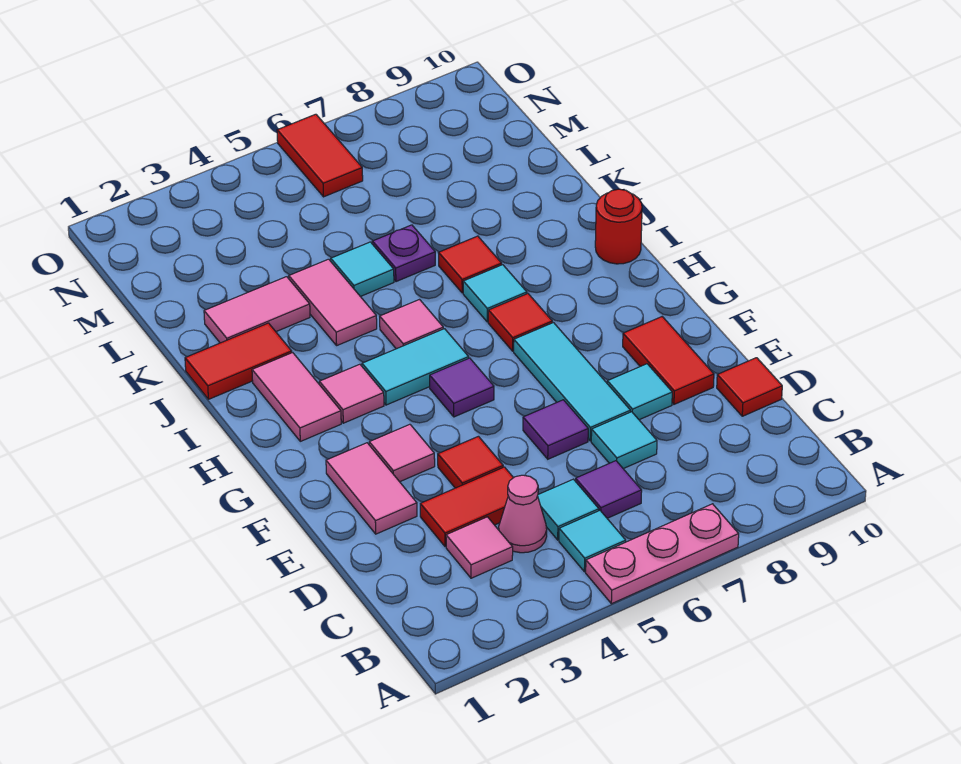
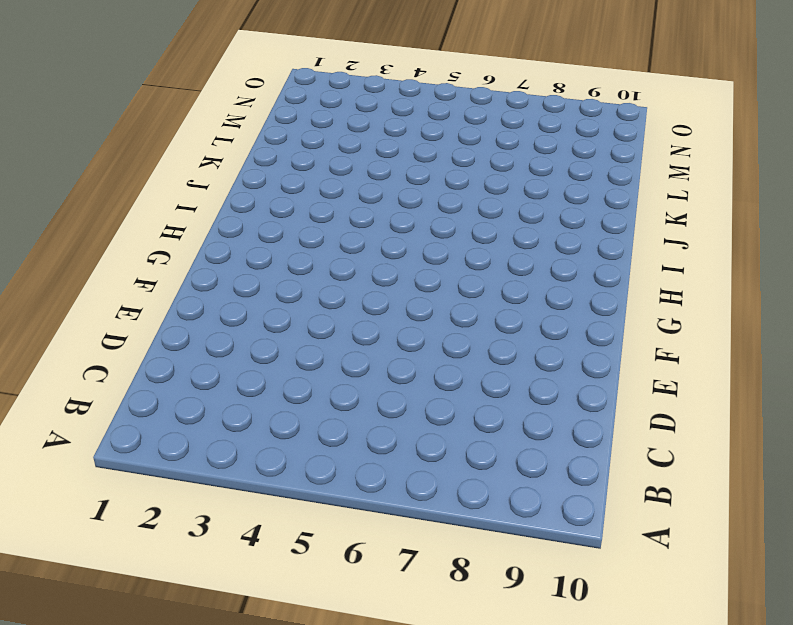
none -> pink 1x3 plate [586,504,739,604]
none -> cyan 1x1 tile [559,511,626,572]
none -> pink 1x1 tile [446,517,513,578]
none -> pink 1x1 cone [499,475,547,553]

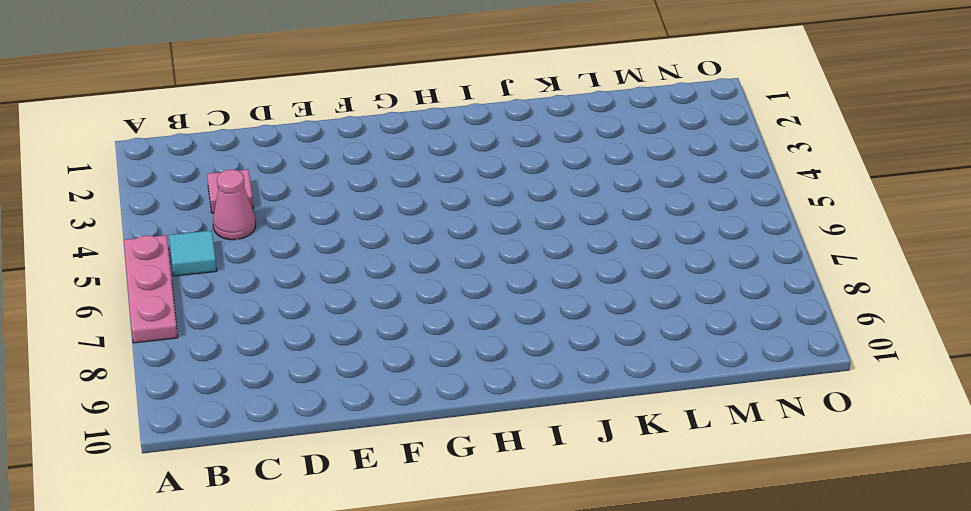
none -> cyan 1x1 tile [538,479,599,540]
none -> purple 1x1 tile [576,461,642,518]
none -> red 1x2 tile [420,467,513,547]
none -> cyan 1x1 tile [591,412,657,469]

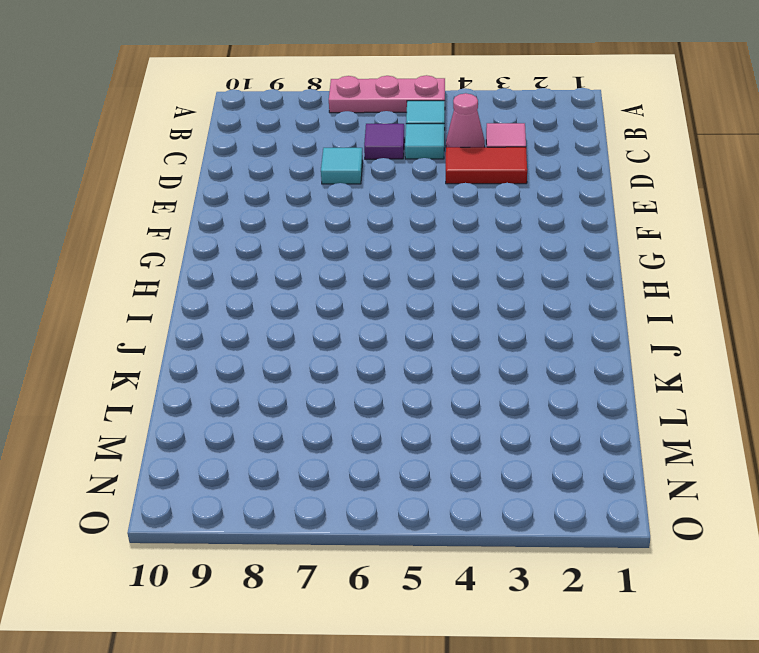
none -> red 1x1 tile [717,358,782,416]
none -> pink 1x2 tile [326,443,417,534]
none -> red 1x1 tile [438,436,503,488]
none -> purple 1x1 tile [523,400,588,459]

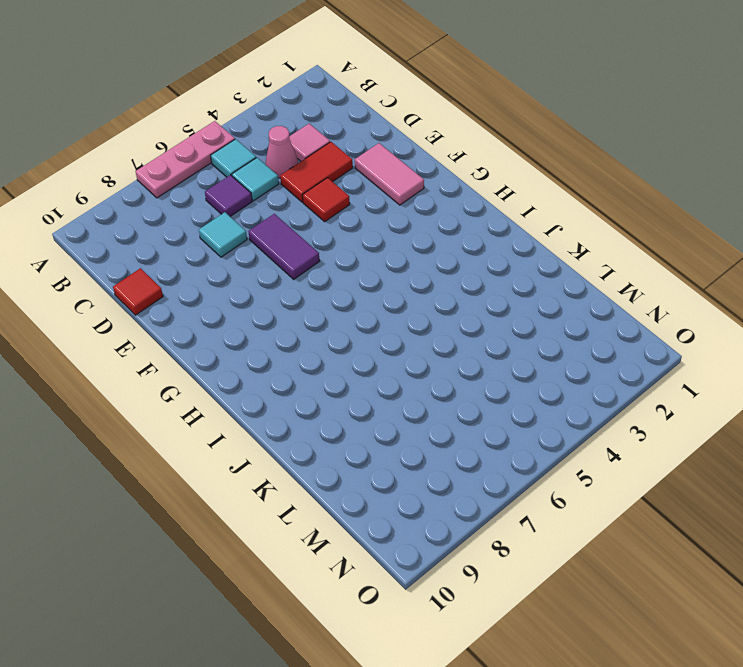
purple 1x2 tile [248,214,319,279] -> purple 1x1 tile [523,400,588,459]
none -> cyan 1x3 tile [514,323,630,441]
none -> cyan 1x1 tile [607,364,672,420]
none -> red 1x2 tile [623,317,714,404]
none -> pink 1x1 tile [369,424,435,482]

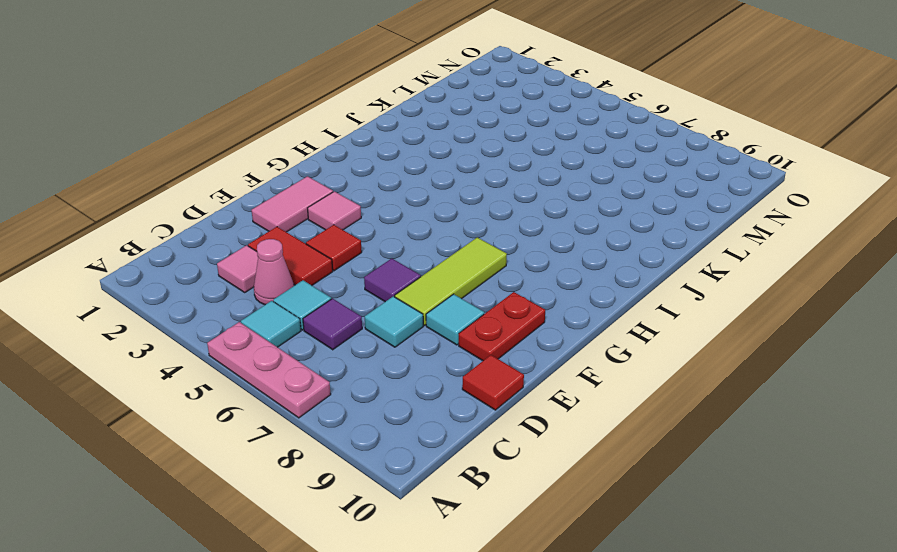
lime 1x3 tile [395,237,507,325] -> cyan 1x3 tile [514,323,630,441]
red 1x2 plate [459,292,545,361] -> red 1x2 tile [623,317,714,404]
none -> purple 1x1 tile [430,358,494,417]
none -> pink 1x2 tile [252,353,341,441]
none -> pink 1x1 tile [319,364,384,423]
none -> cyan 1x2 tile [362,329,469,405]

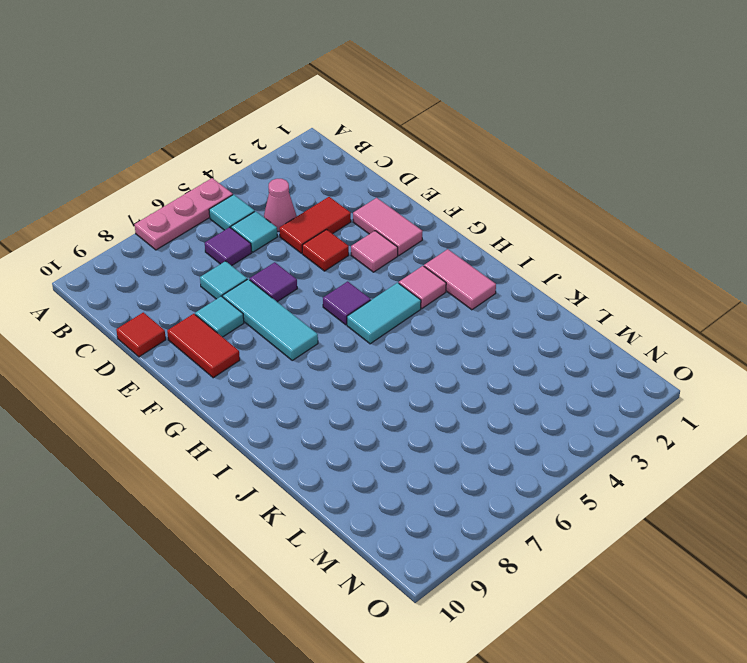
none -> pink 1x1 tile [446,517,513,578]
none -> red 1x1 tile [488,294,552,351]
none -> pink 1x1 tile [380,300,443,349]
none -> cyan 1x1 tile [463,265,527,322]

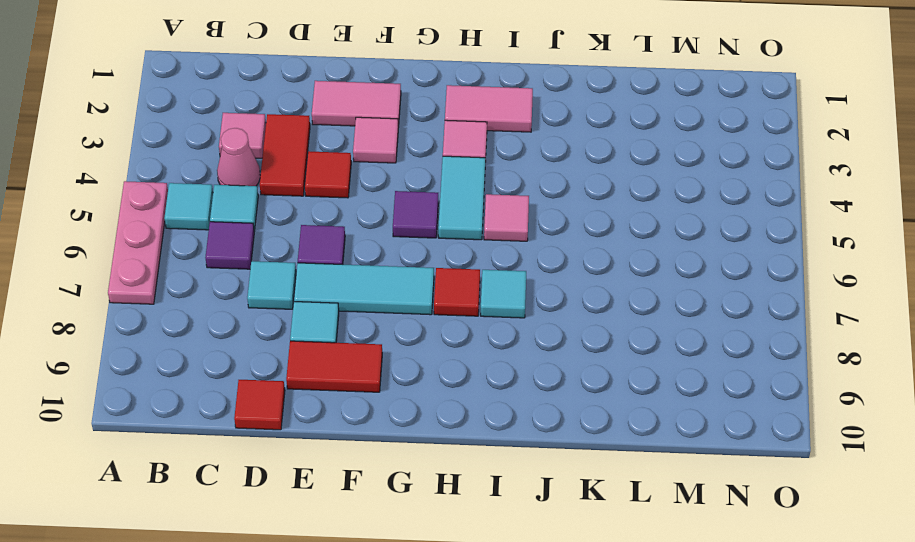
none -> red 1x1 round brick [595,189,642,264]
none -> red 1x2 tile [185,323,292,399]
none -> pink 1x2 tile [289,259,377,345]
none -> red 1x1 tile [439,236,502,293]

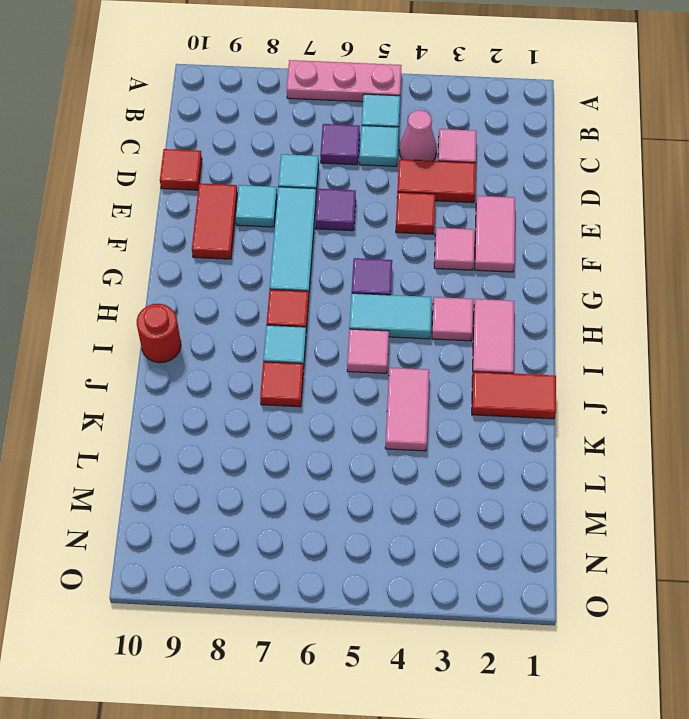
none -> pink 1x2 tile [204,277,310,343]
none -> cyan 1x1 tile [331,242,394,297]
none -> purple 1x1 plate [372,225,435,282]
none -> red 1x2 tile [277,114,363,197]

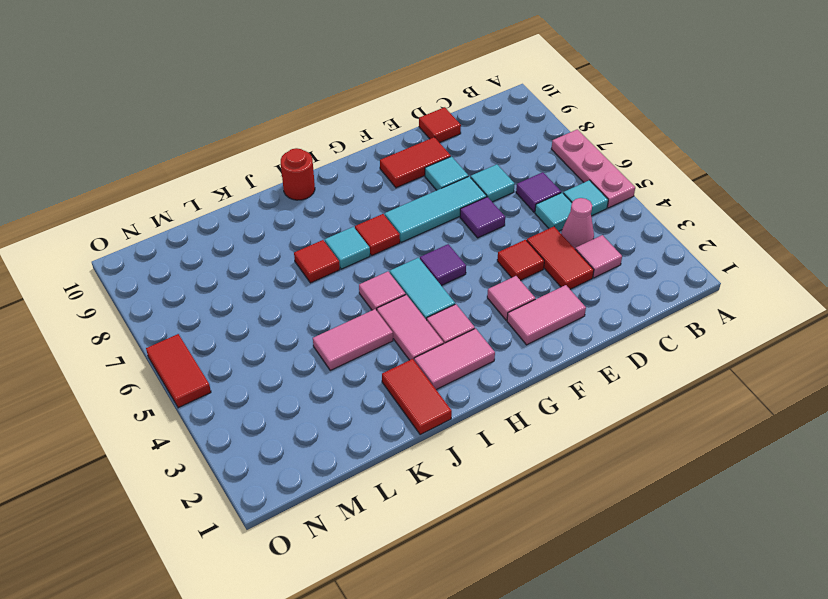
pink 1x2 tile [377,295,444,360] -> pink 1x2 tile moved to [204,277,310,343]
red 1x2 tile [146,334,211,408] -> red 1x2 tile turned to [277,114,363,197]
none -> cyan 1x1 tile [331,242,394,297]
none -> purple 1x1 plate [372,225,435,282]

